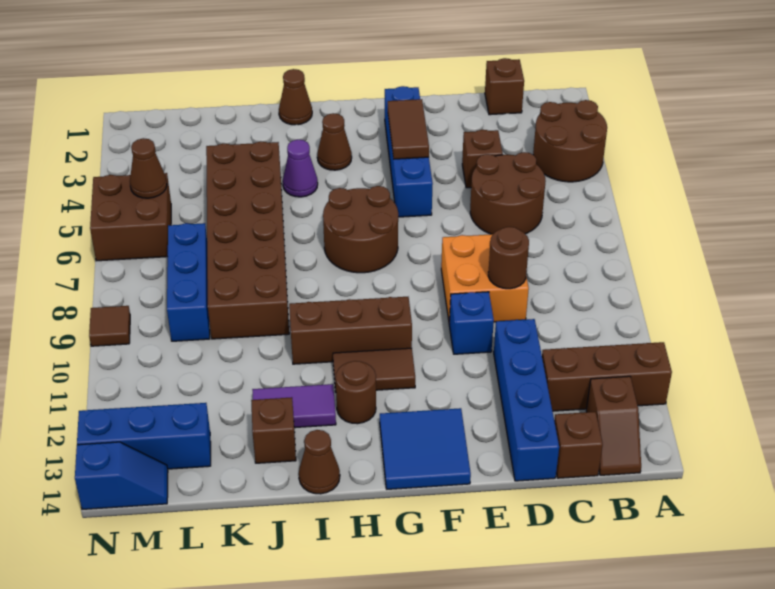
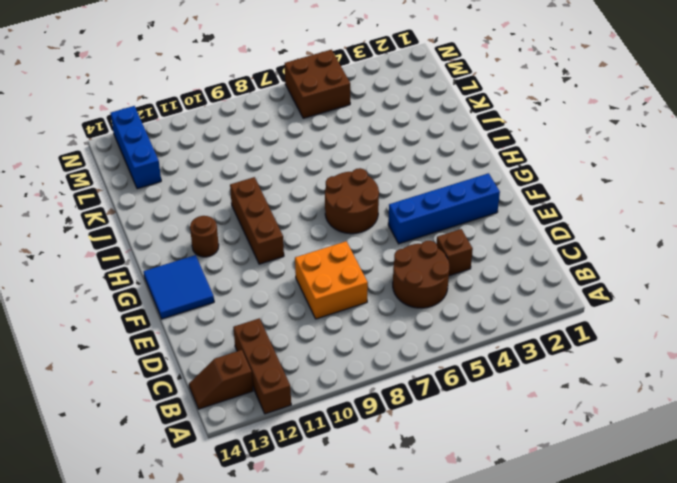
none -> brown 2x2 round brick [533,100,607,182]
none -> brown 1x1 brick [485,58,524,115]
none -> brown 1x1 brick [554,412,603,478]
none -> blue 1x4 brick [494,319,559,481]

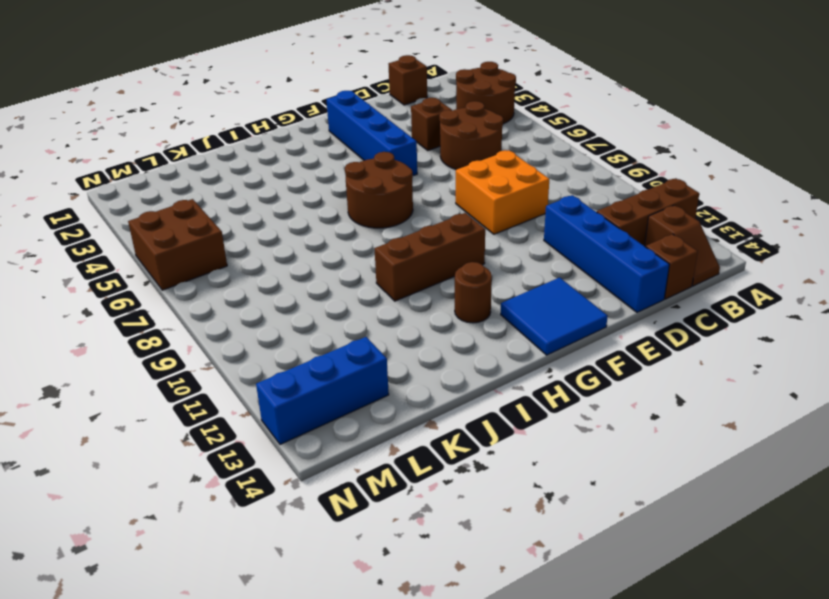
none -> blue 1x1 brick [449,292,494,354]
none -> brown 1x2 tile [333,348,415,392]
none -> brown 1x1 cone [317,113,352,170]
none -> brown 1x1 cone [279,69,312,125]

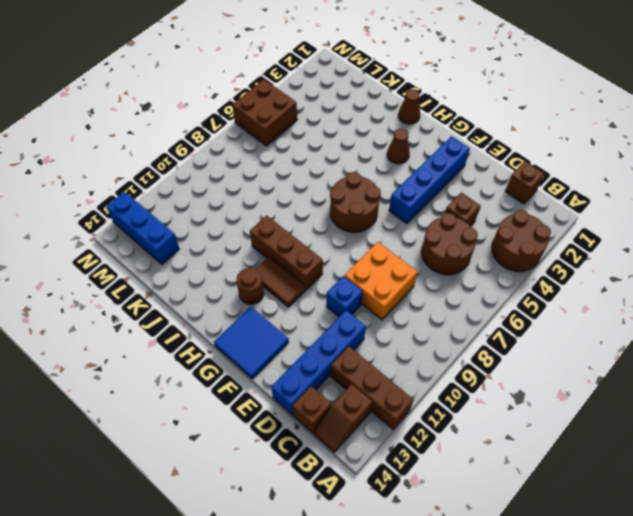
none -> purple 1x1 cone [283,140,318,197]
none -> purple 1x2 tile [252,384,336,428]
none -> brown 1x1 cone [299,430,340,494]
none -> brown 2x6 brick [206,142,289,339]

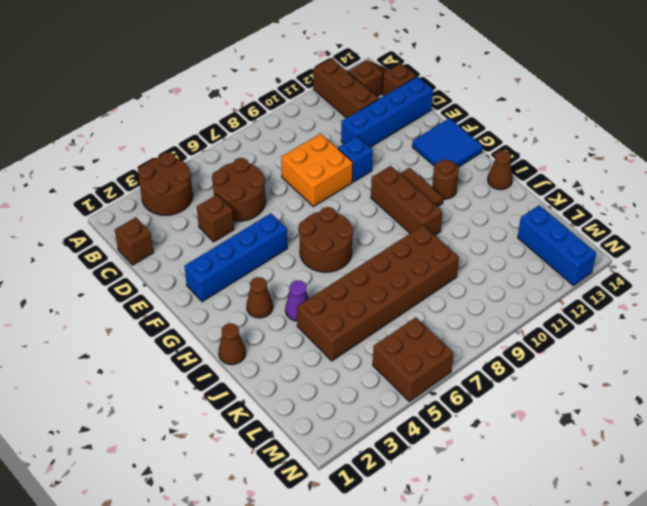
none -> purple 1x2 tile [252,384,336,428]
none -> brown 1x1 brick [251,397,296,463]
none -> blue 1x3 brick [167,223,210,341]
none -> blue 1x2 slope [75,442,168,509]

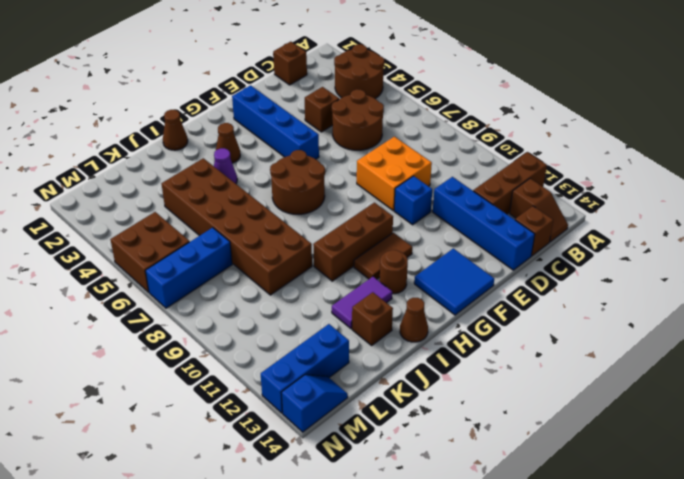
blue 1x3 brick [145,228,232,308] -> blue 1x3 brick turned to [167,223,210,341]
none -> brown 1x1 tile [89,306,130,346]
none -> brown 1x1 round brick [488,227,529,289]
none -> brown 1x2 tile [388,99,429,159]
none -> brown 1x1 cone [130,138,167,198]

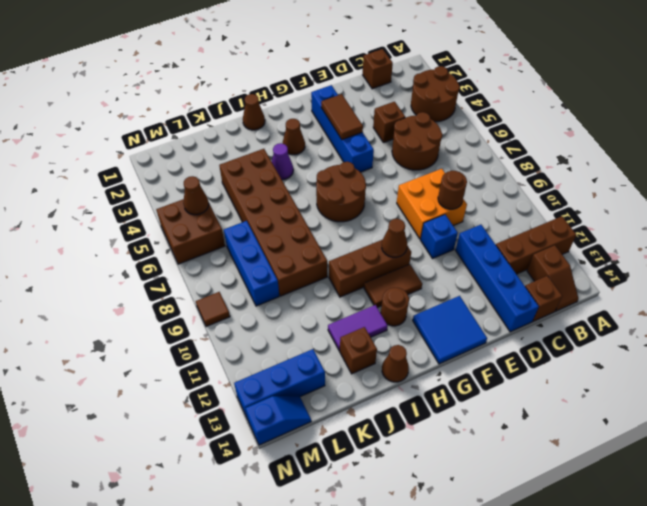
brown 1x1 cone [382,219,407,257] -> none

